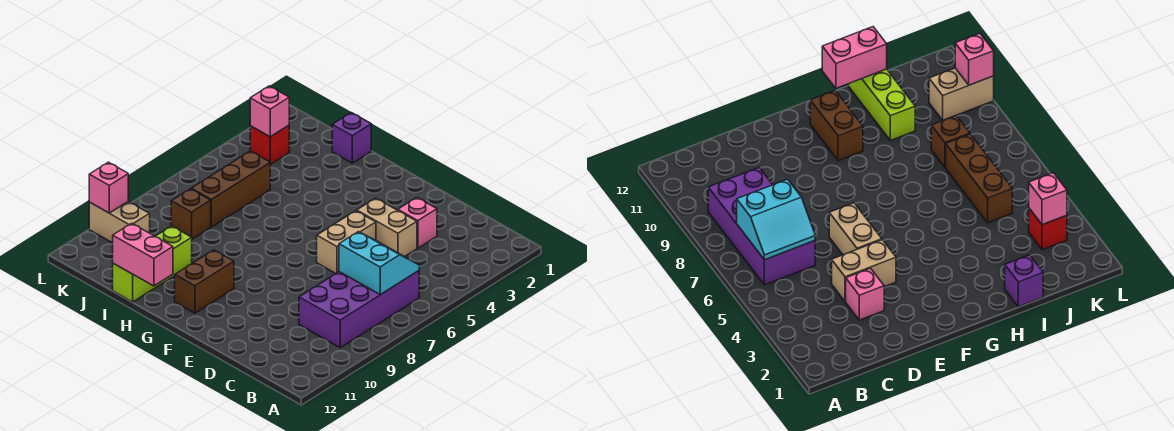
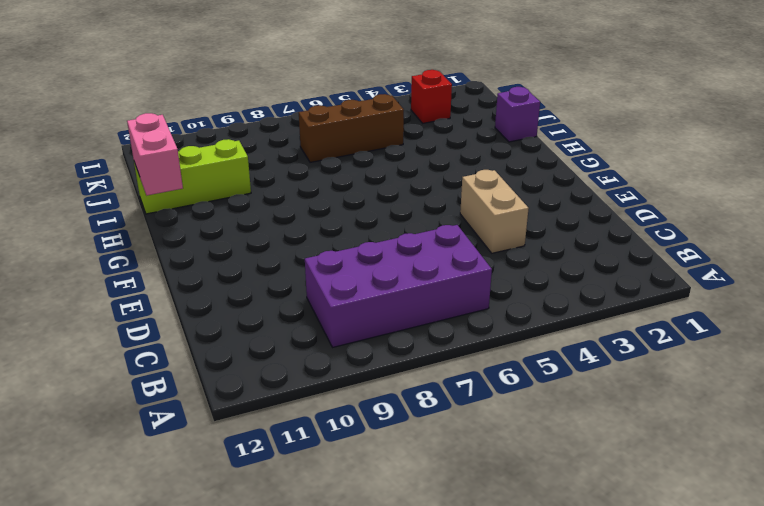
none -> pink 1x1 brick [398,198,437,248]
none -> tan 1x2 brick [317,211,376,273]
none -> brown 1x2 brick [175,250,234,313]

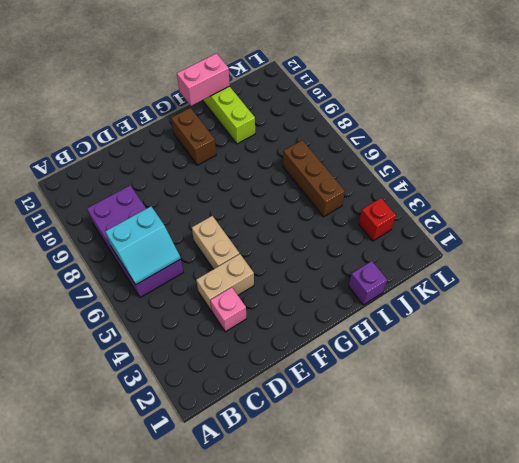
none -> brown 1x1 brick [171,189,211,239]
none -> tan 1x2 brick [89,202,150,243]
none -> pink 1x1 brick [250,86,289,137]

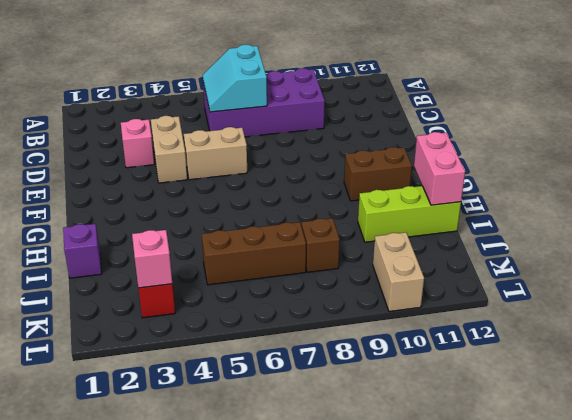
none -> pink 1x1 brick [89,162,128,213]

